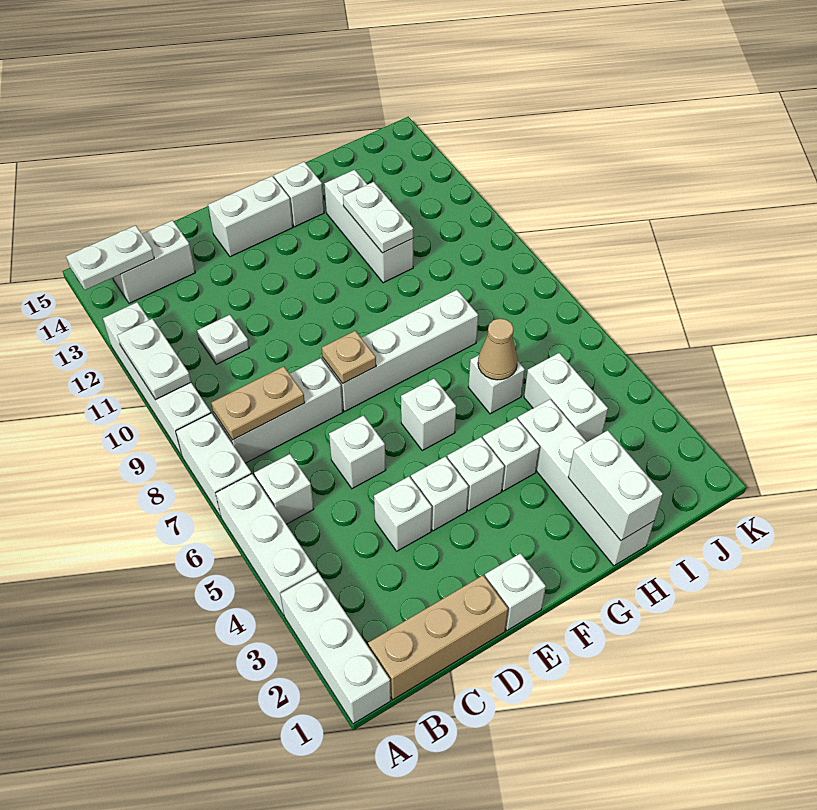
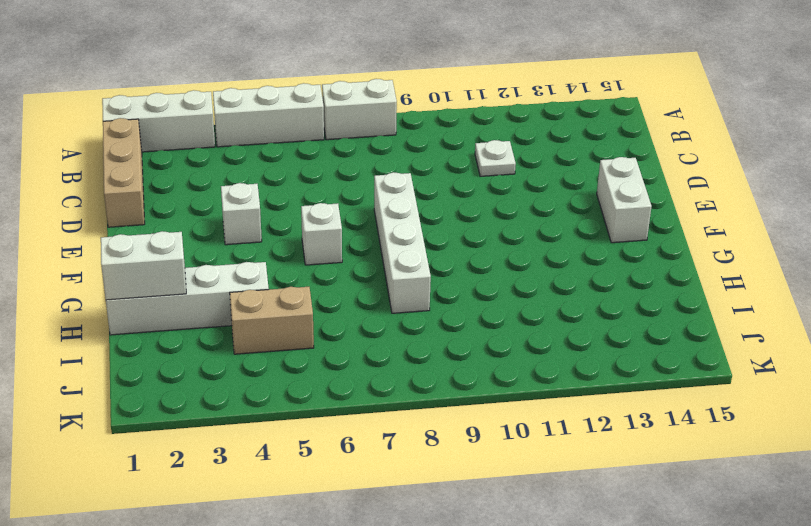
tan 1x2 brick [230,287,314,354] -> white 1x2 brick [524,353,608,442]
none -> white 1x4 brick [103,302,211,456]
none -> white 1x1 brick [254,454,314,524]
none -> white 1x3 brick [214,358,343,463]
none -> white 1x2 brick [113,221,195,303]

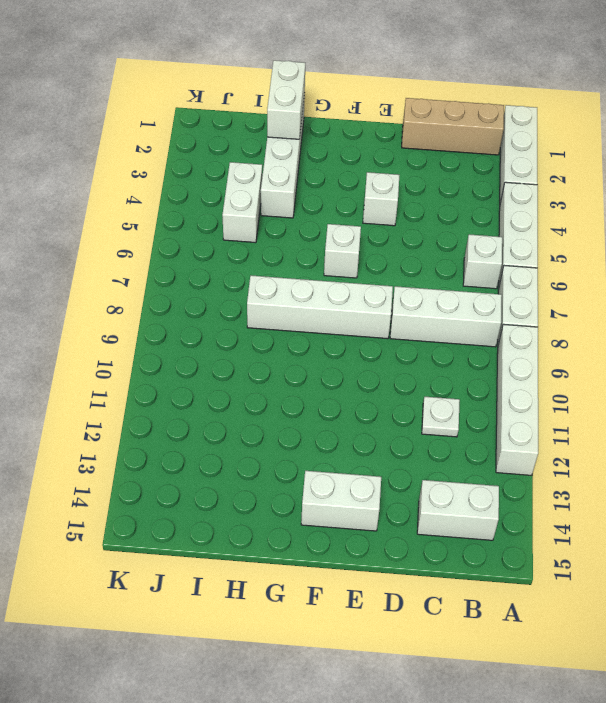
none -> white 1x1 brick [374,477,432,551]
none -> white 1x1 brick [329,416,386,489]
none -> white 1x1 brick [485,553,546,630]
none -> white 1x1 brick [447,437,504,511]

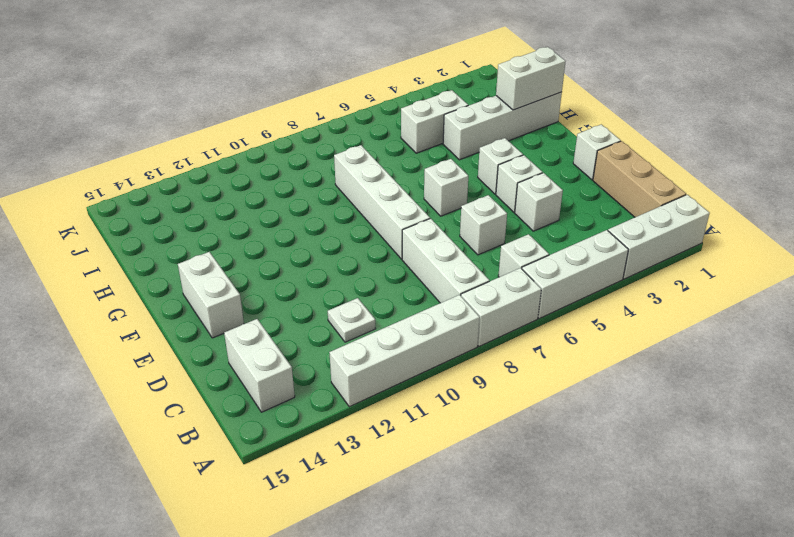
none -> white 1x1 brick [483,418,540,491]
none -> white 1x1 brick [274,162,324,227]
none -> white 1x1 brick [468,355,525,414]
none -> white 1x3 brick [324,170,413,283]

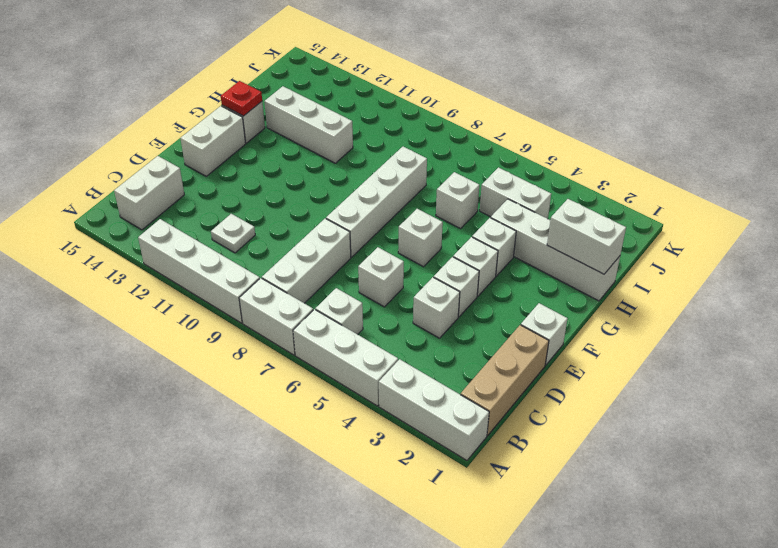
red 1x1 plate [221,81,262,116] -> none
none -> white 1x2 plate [117,319,191,400]
none -> white 1x2 plate [66,225,154,290]
none -> tan 1x2 plate [211,366,305,440]
none -> tan 1x1 plate [322,331,376,384]

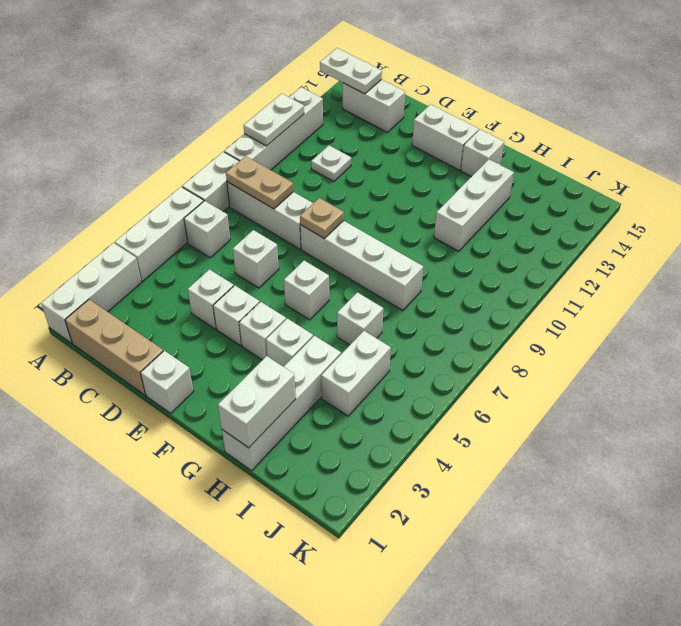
none -> tan 1x1 cone [478,319,518,380]
none -> white 1x2 plate [343,182,413,253]

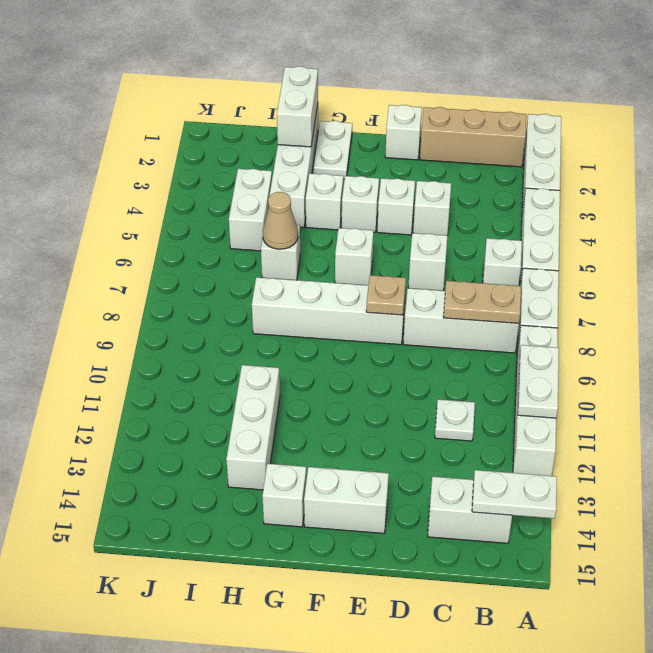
white 1x2 plate [313,121,352,179] -> white 1x2 plate moved to [343,182,413,253]

